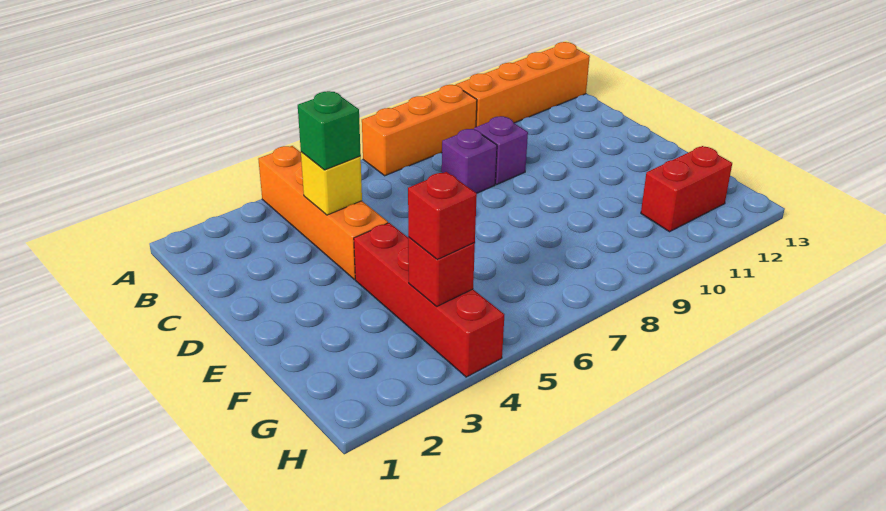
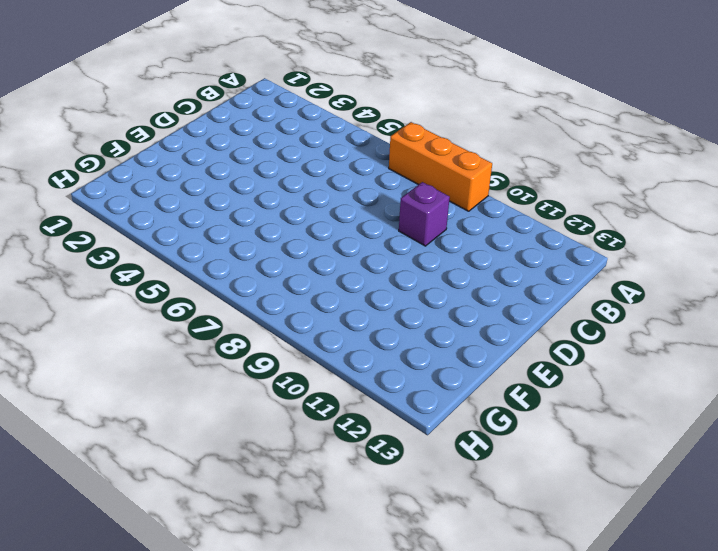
none -> orange 1x4 brick [258,146,388,279]
none -> orange 1x4 brick [456,42,590,127]

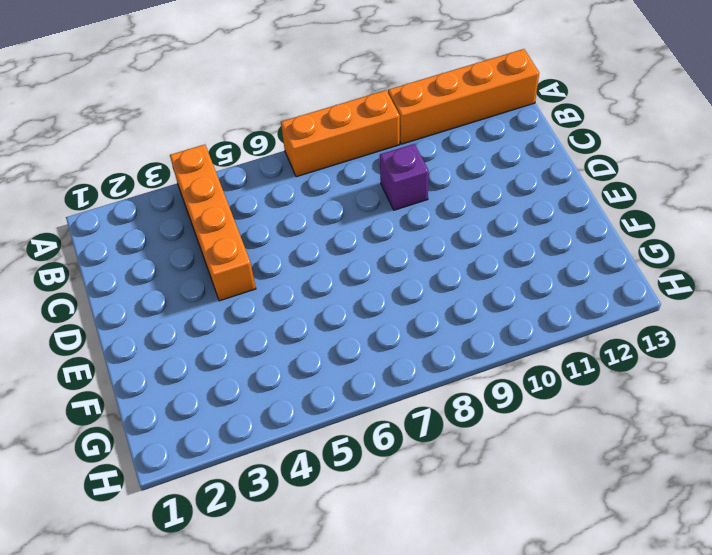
none -> purple 1x1 brick [442,129,497,193]
none -> red 1x4 brick [354,223,504,377]

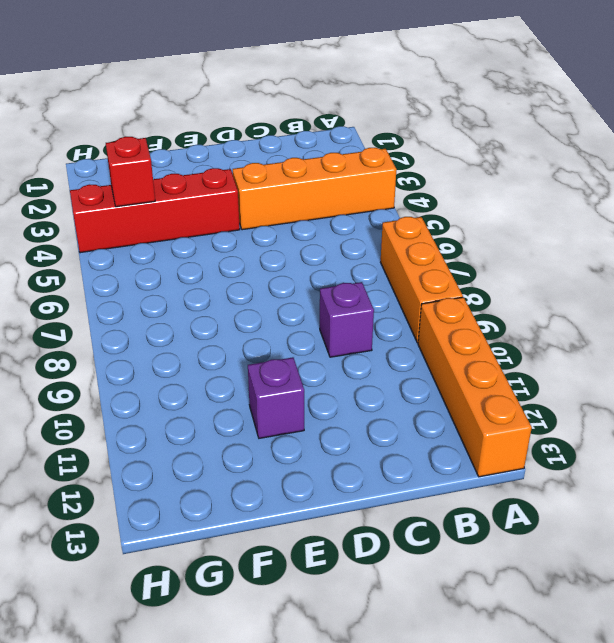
purple 1x1 brick [248,357,304,438] -> purple 1x1 brick moved to [442,129,497,193]
none -> red 1x2 brick [641,146,732,232]
none -> yellow 1x1 brick [301,152,362,215]

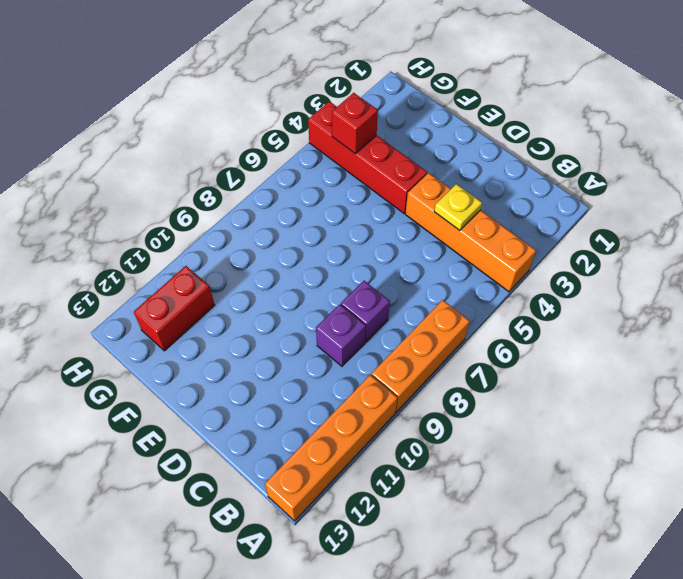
yellow 1x1 plate [434,184,482,230] -> yellow 1x1 brick [301,152,362,215]
none -> green 1x1 brick [298,91,361,170]
none -> red 1x1 brick [408,172,477,259]

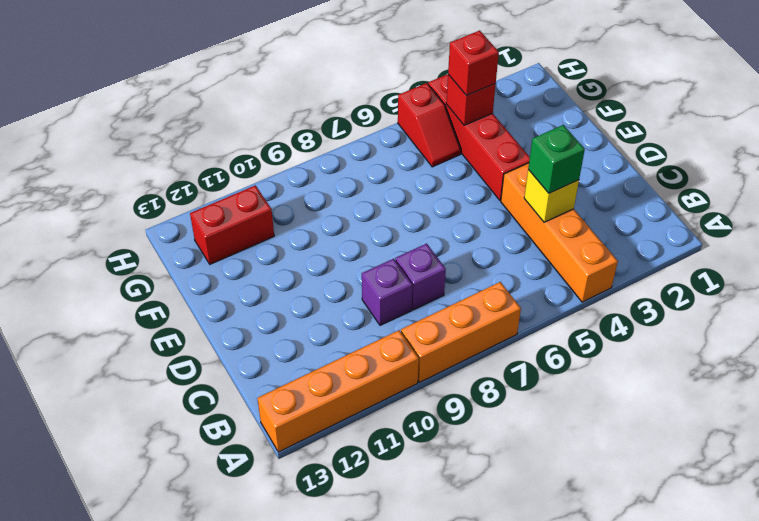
red 1x2 slope [398,83,461,167] -> none

